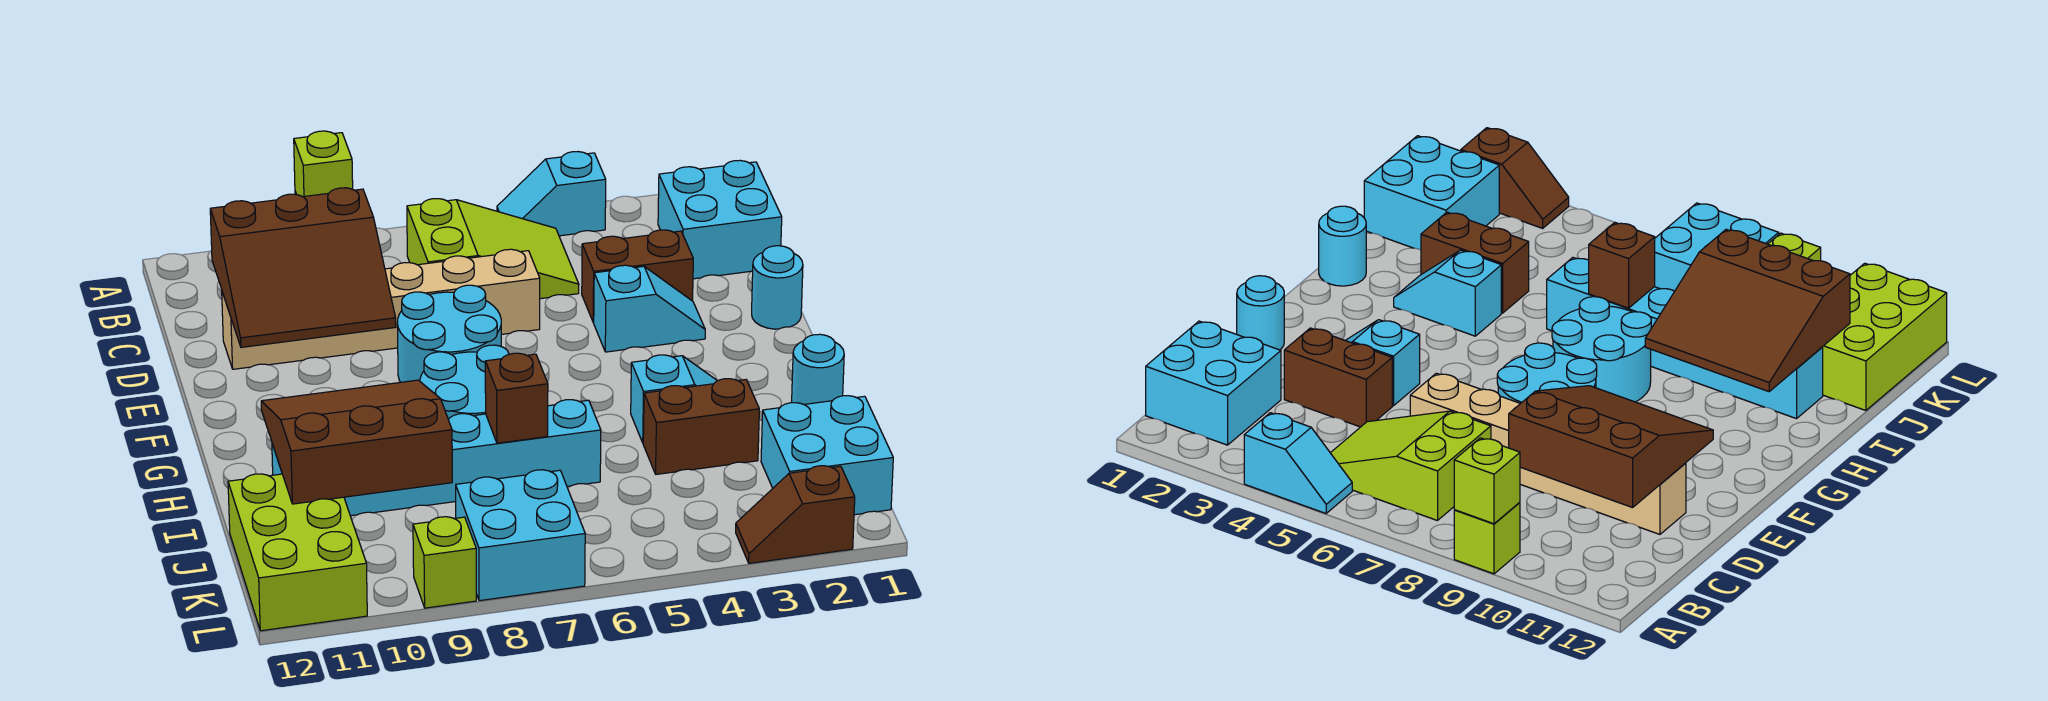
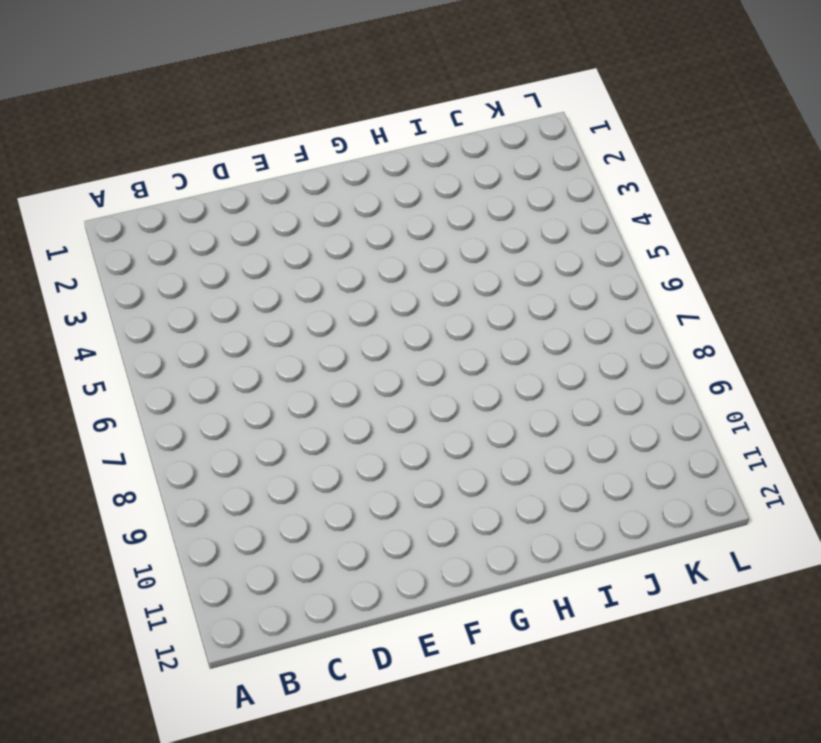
none -> cyan 1x2 slope [497,152,606,236]
none -> lime 1x1 brick [1454,502,1520,574]
none -> cyan 2x2 brick [658,160,782,279]

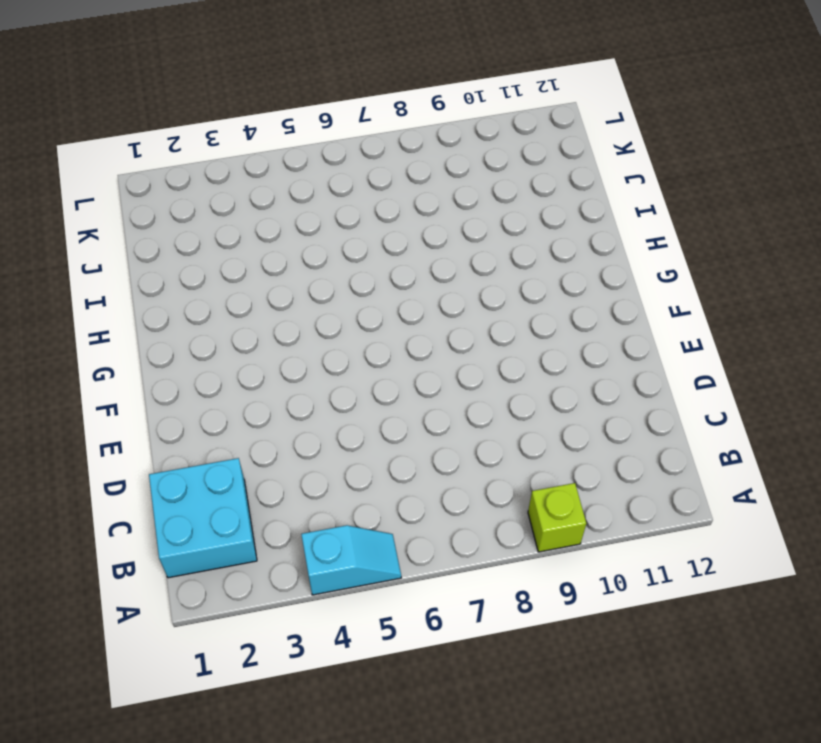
none -> lime 2x3 slope [407,199,579,299]
none -> brown 1x2 brick [582,230,693,322]
none -> tan 1x6 brick [222,249,540,369]

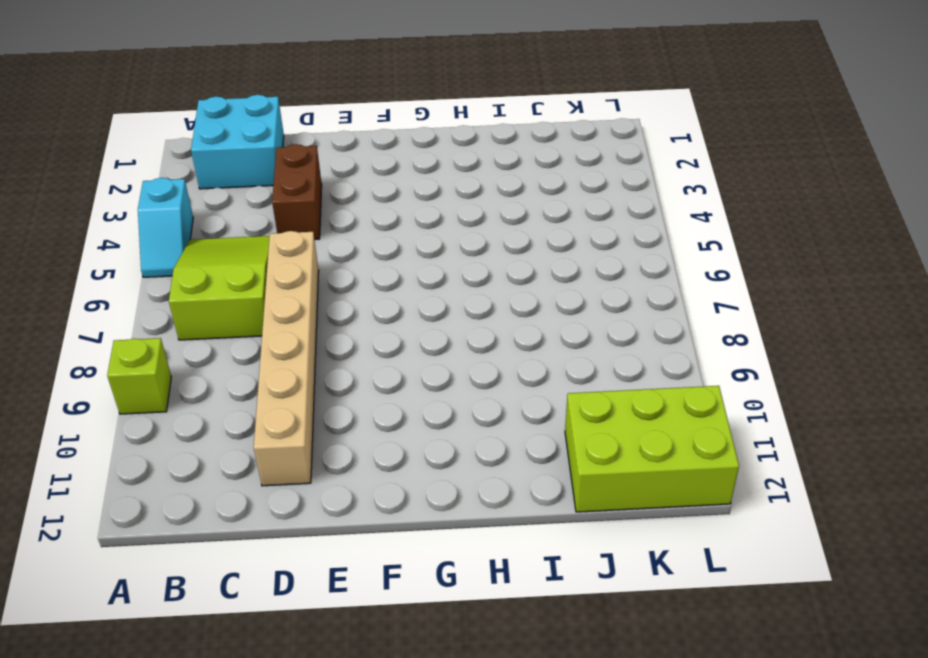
none -> cyan 1x1 round brick [752,246,803,329]
none -> cyan 1x2 slope [593,265,705,352]
none -> cyan 2x2 round brick [397,285,501,382]

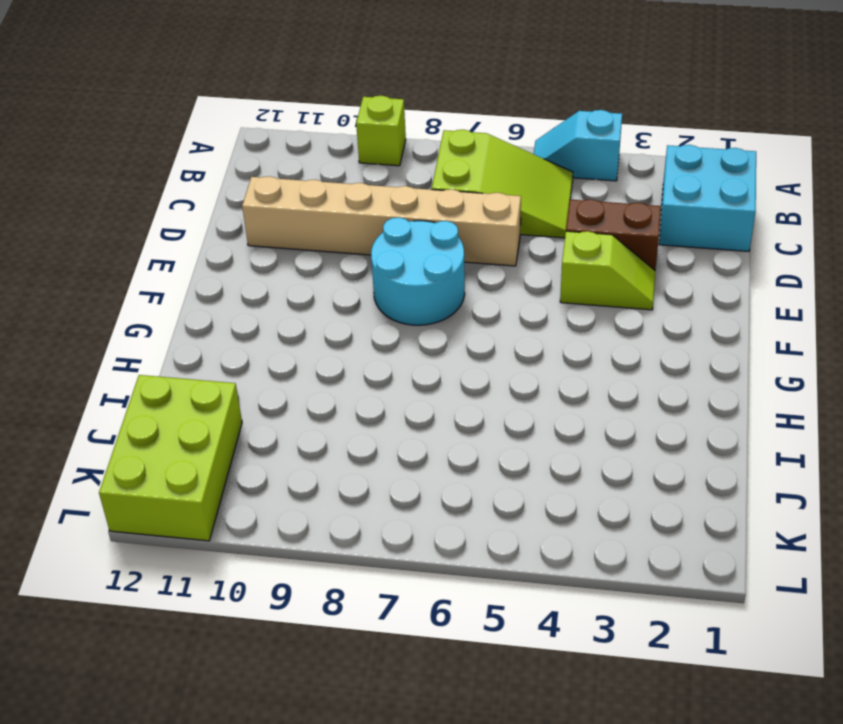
lime 1x2 slope [560,231,655,310] -> cyan 1x2 slope [593,265,705,352]
none -> cyan 1x1 round brick [752,246,803,329]
none -> cyan 2x2 round brick [420,345,509,419]
none -> cyan 1x1 round brick [792,334,844,404]

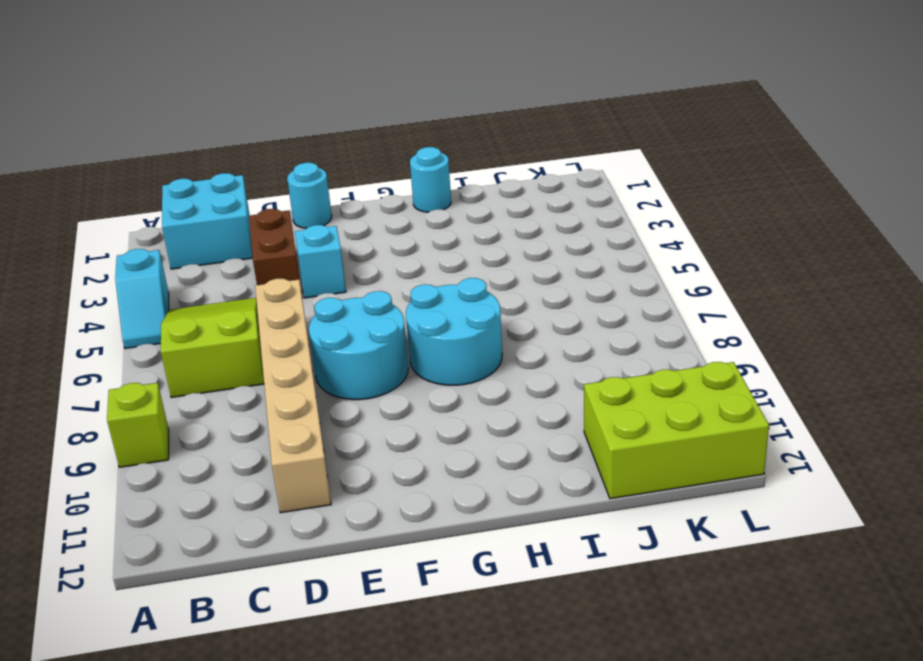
none -> cyan 1x2 slope [631,355,717,442]
none -> brown 1x2 brick [643,379,759,474]
none -> cyan 1x6 brick [272,400,601,516]

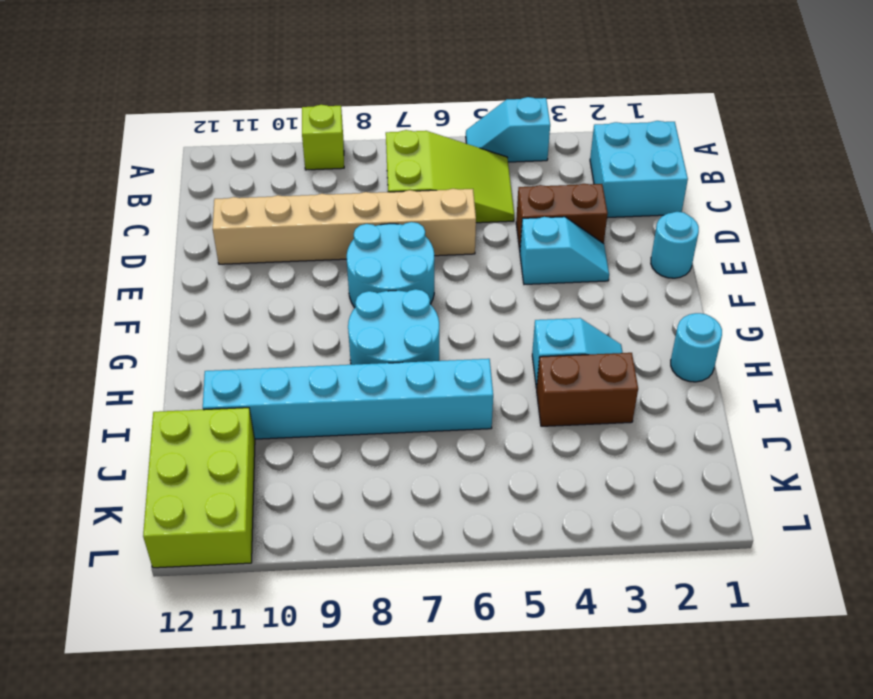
none -> cyan 2x2 brick [761,396,893,515]
none -> cyan 2x2 brick [456,470,585,601]
none -> brown 1x2 slope [736,466,855,563]

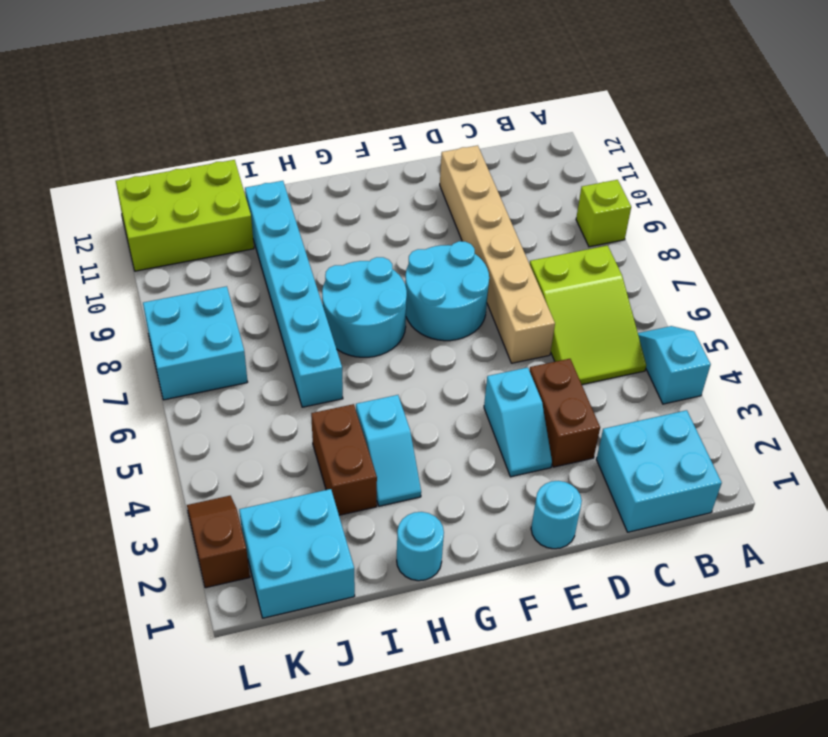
none -> lime 1x1 brick [413,517,476,608]
none -> lime 1x1 brick [294,131,353,197]
none -> brown 3x3 slope [210,188,396,347]

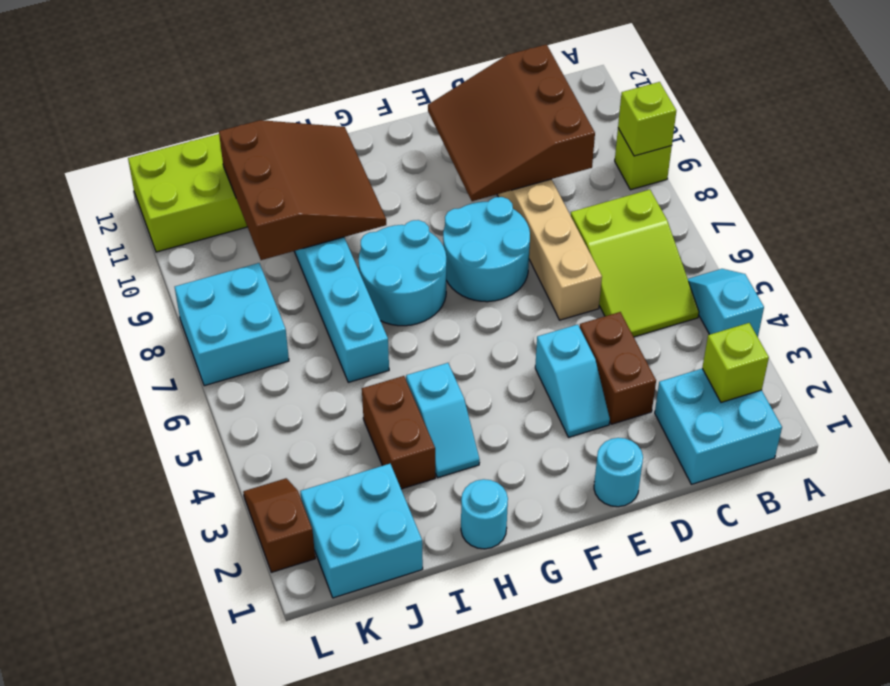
lime 1x1 brick [702,323,769,402] -> lime 1x1 brick moved to [413,517,476,608]
none -> brown 1x1 brick [485,353,548,443]

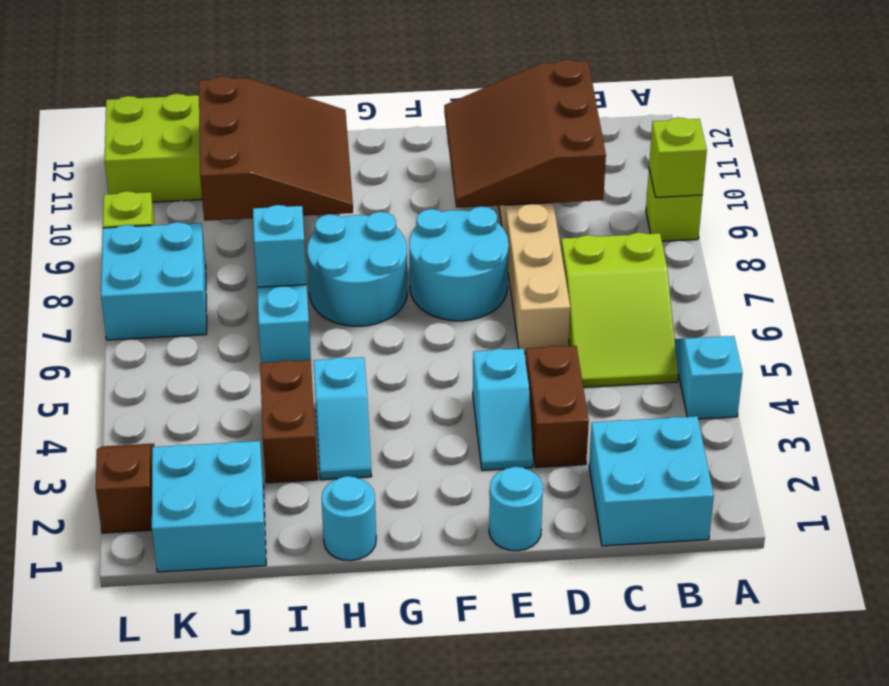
cyan 1x1 brick [253,205,307,287] -> brown 1x1 brick [485,353,548,443]

